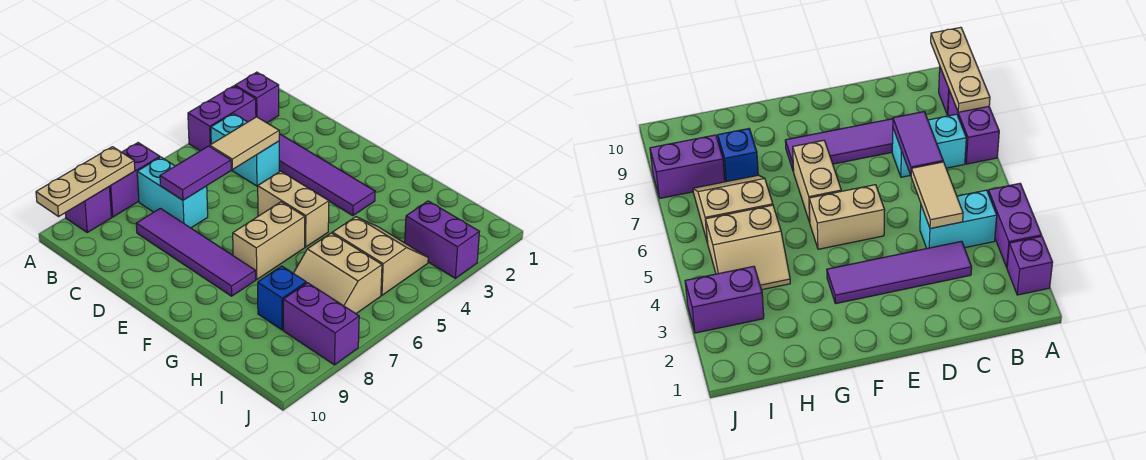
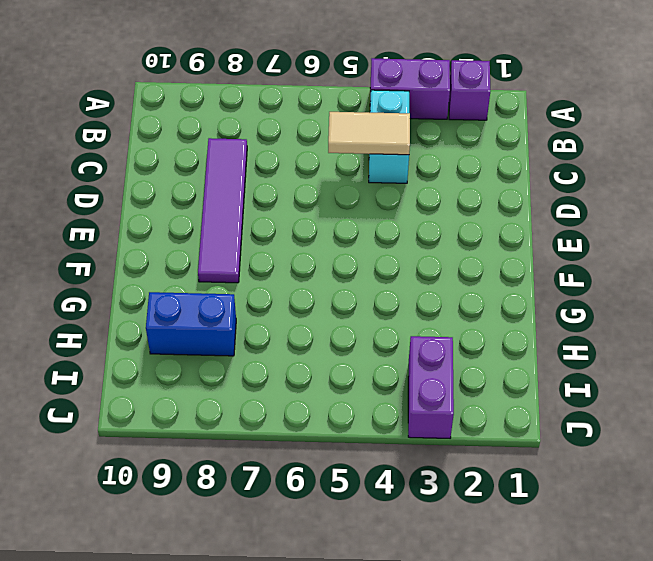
blue 1x2 brick [146,292,236,356] -> blue 1x1 brick [258,266,306,330]
none -> purple 1x2 brick [109,143,160,217]
none -> purple 1x1 brick [65,187,112,232]
none -> cyan 1x2 brick [137,157,208,228]

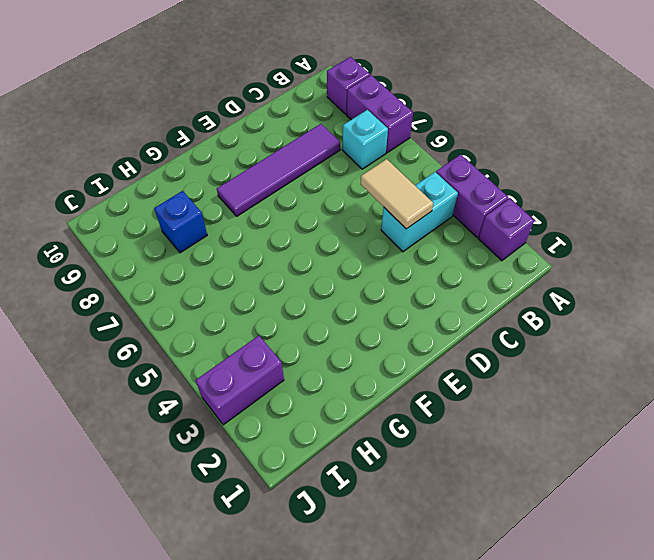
cyan 1x1 brick [342,110,388,169] -> cyan 1x2 brick [137,157,208,228]
none -> purple 1x4 tile [279,134,375,216]
none -> tan 1x2 brick [258,171,329,247]
none -> tan 1x2 brick [233,202,305,279]

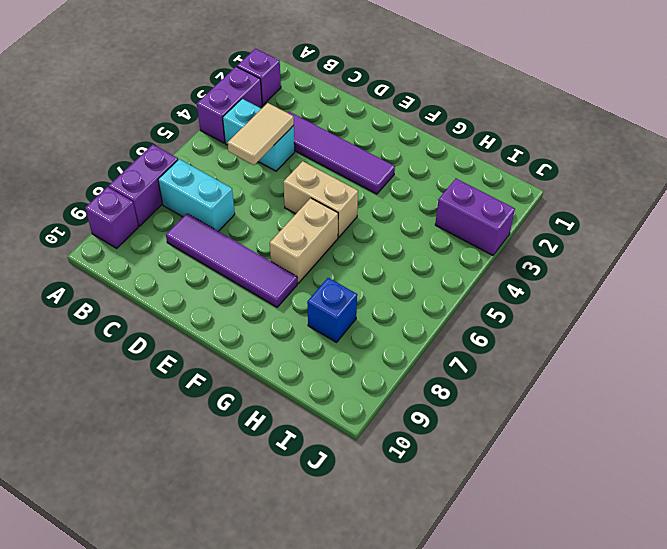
none -> tan 2x2 slope [332,217,428,295]
none -> tan 2x2 slope [293,233,382,314]
none -> purple 1x2 brick [283,283,359,365]

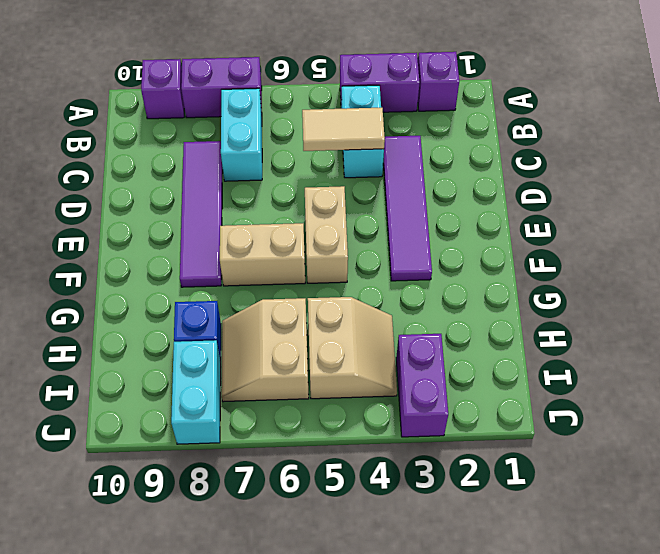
cyan 1x2 brick [171,340,221,444] -> purple 1x2 brick [283,283,359,365]
none -> tan 1x3 plate [36,147,135,216]
none -> purple 1x2 tile [160,146,231,200]

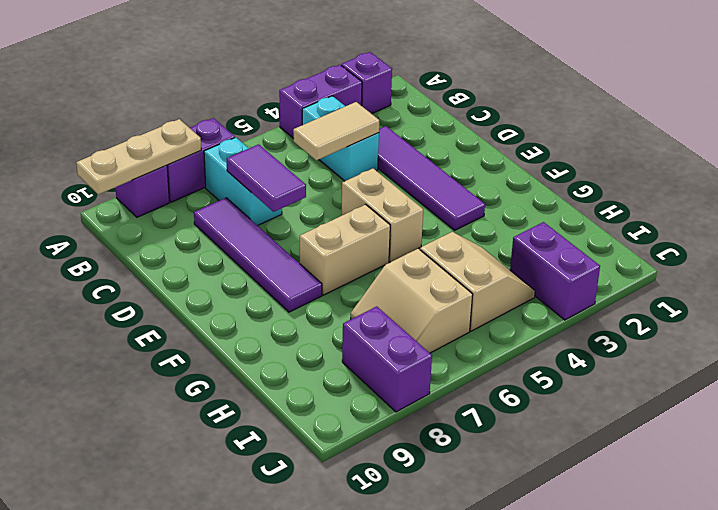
purple 1x2 tile [227,144,306,212] -> purple 1x2 tile turned to [160,146,231,200]
none -> blue 1x1 brick [258,266,306,330]

